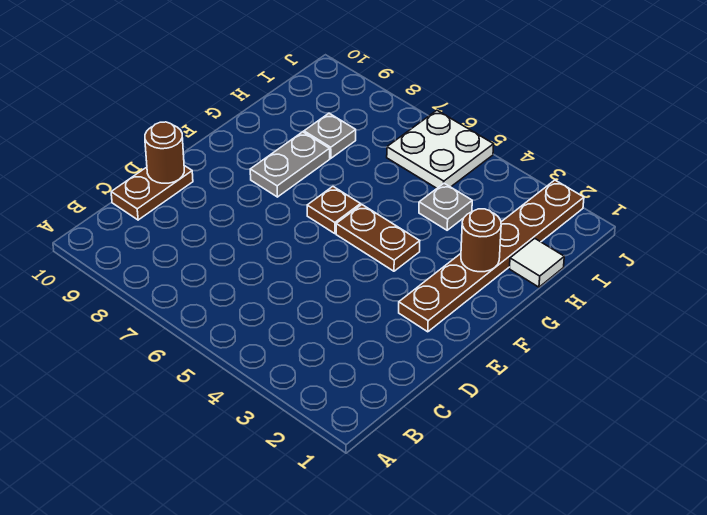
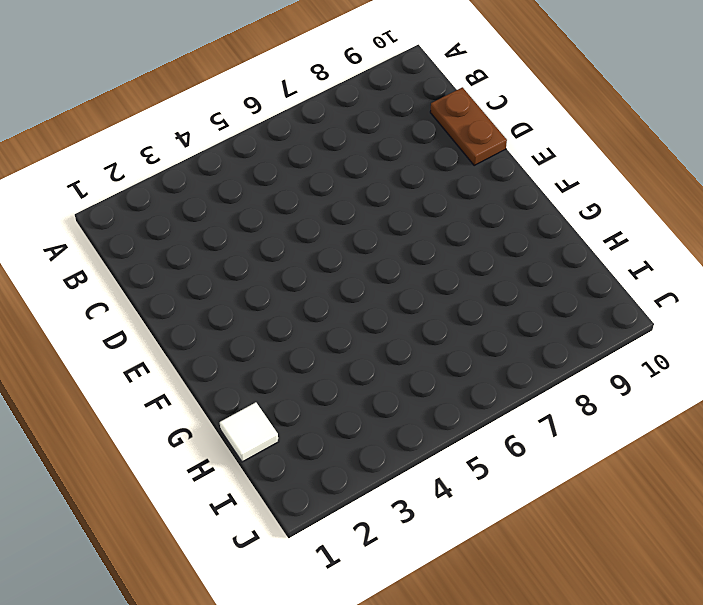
none -> brown 1x6 plate [399,180,584,332]
none -> brown 1x2 plate [336,205,420,271]

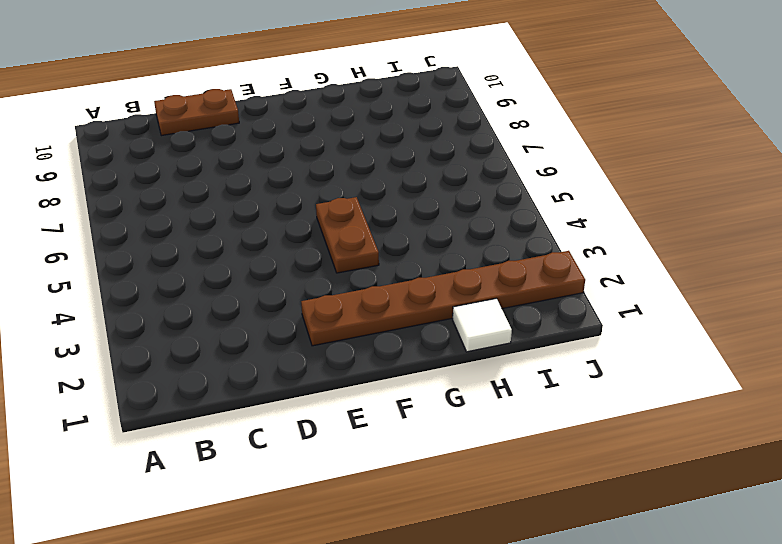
none -> brown 1x1 plate [307,187,361,234]
none -> grey 1x2 plate [250,132,330,197]

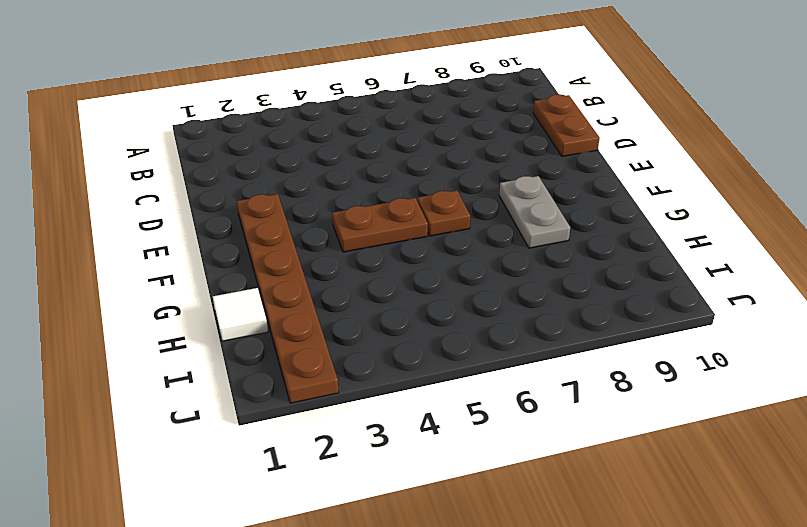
none -> grey 1x1 plate [419,183,472,230]
none -> grey 1x1 plate [304,113,356,158]

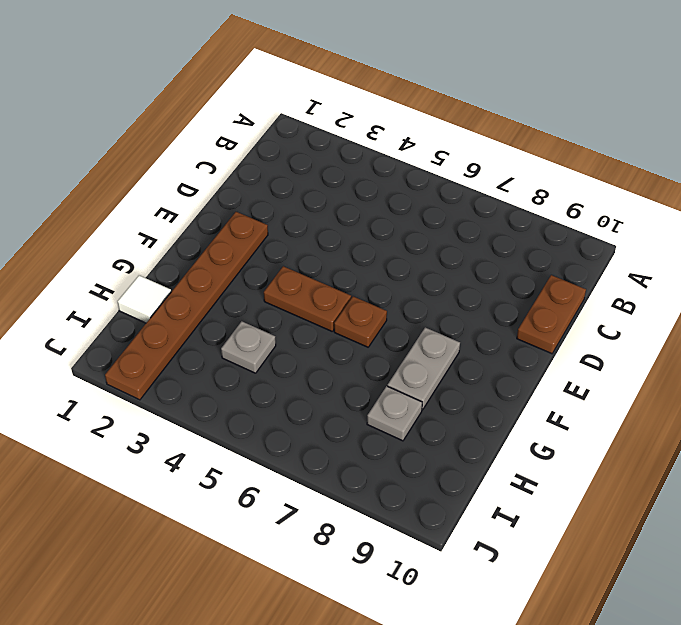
none -> white 2x2 plate [387,110,494,188]
none -> brown 1x1 round brick [145,122,184,183]

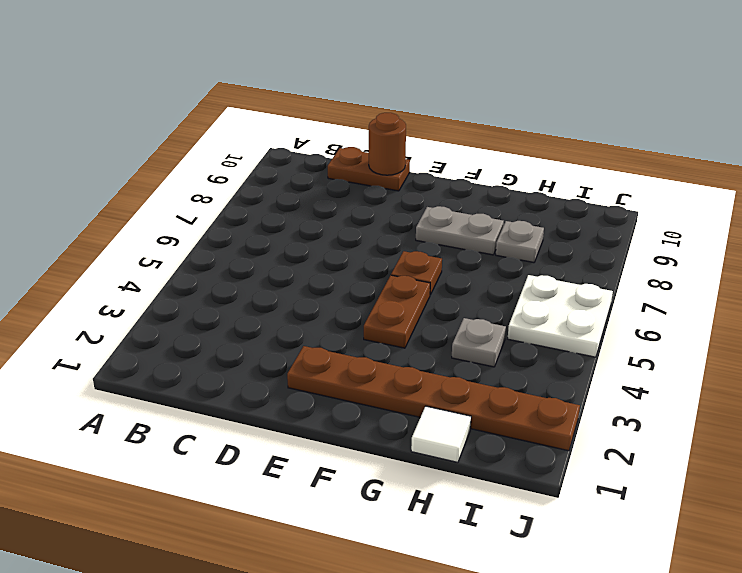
none -> brown 1x1 round brick [461,209,501,272]

